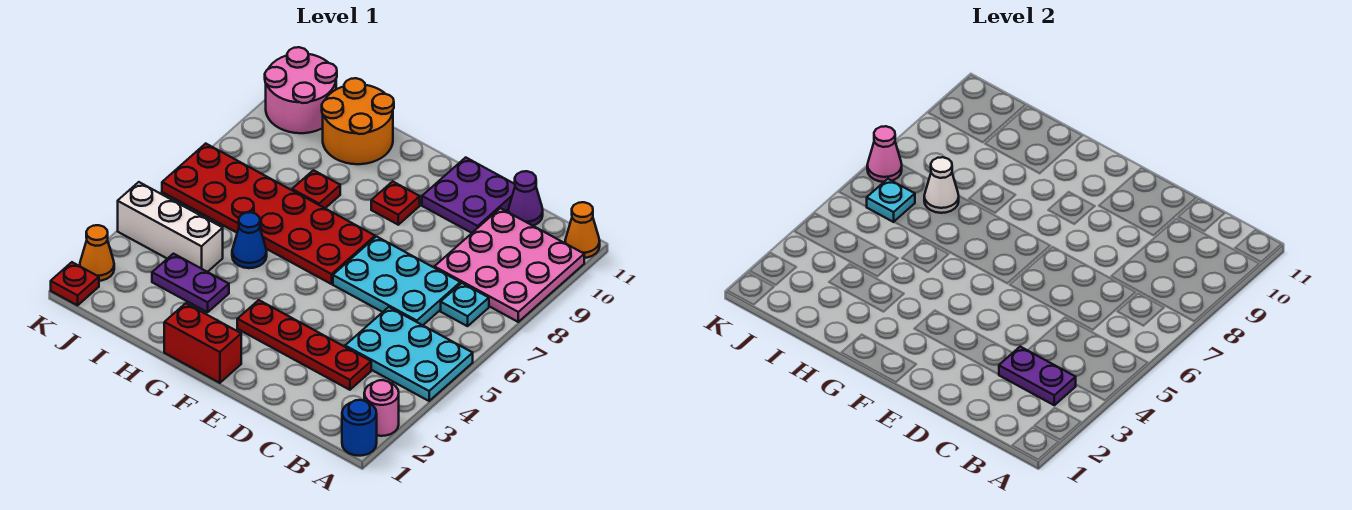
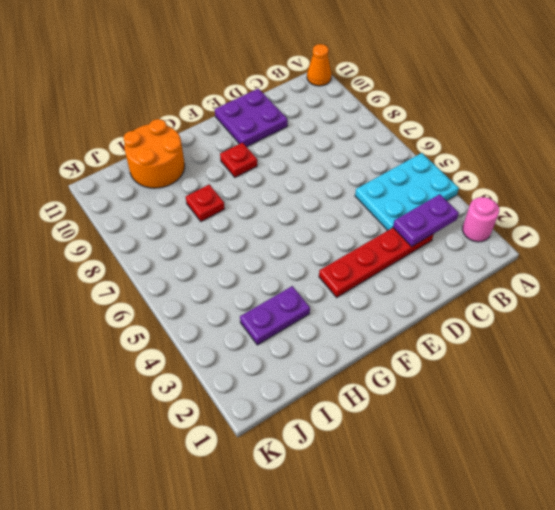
none -> blue 1x1 round brick [342,400,377,456]
none -> pink 3x3 plate [434,208,584,322]
none -> cyan 1x1 plate [441,283,489,326]

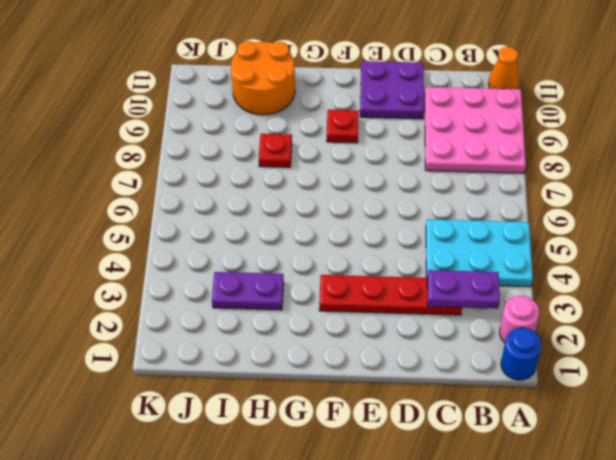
none -> cyan 1x1 plate [441,283,489,326]
none -> cyan 2x3 plate [333,237,460,325]
none -> purple 1x1 cone [508,171,543,226]

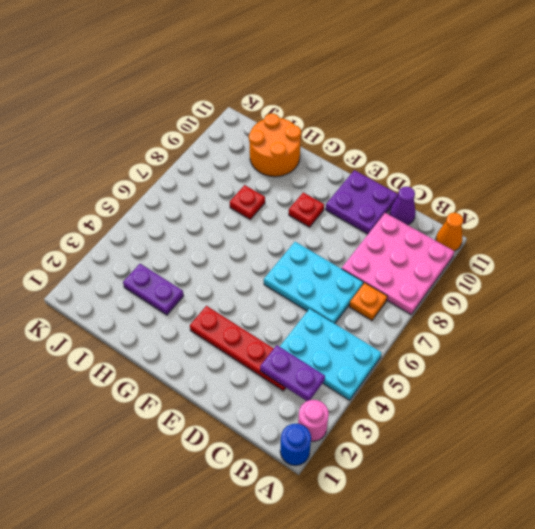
orange 1x1 plate [349,283,387,320] -> cyan 1x1 plate [441,283,489,326]
none -> red 1x2 brick [164,303,241,383]
none -> red 2x6 plate [162,144,375,284]
none -> blue 1x1 cone [232,212,267,268]

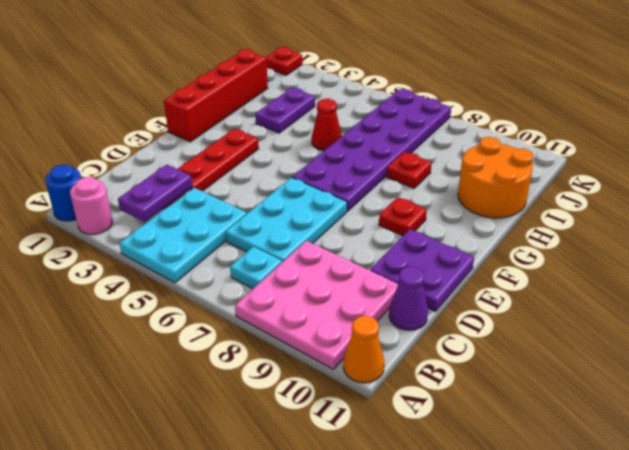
red 1x4 brick [164,49,268,142] -> red 1x2 brick [164,303,241,383]
purple 2x6 plate [292,89,451,211] -> red 2x6 plate [162,144,375,284]
red 1x1 cone [312,99,342,150] -> blue 1x1 cone [232,212,267,268]
none -> white 1x3 brick [118,182,223,272]
none -> pink 2x2 round brick [265,47,337,133]
none -> orange 1x1 cone [80,225,114,281]

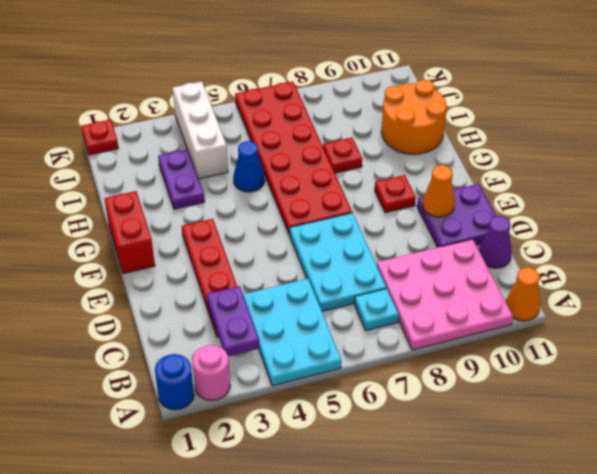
orange 1x1 cone [423,165,455,217] -> orange 1x1 cone moved to [80,225,114,281]
none -> pink 2x2 round brick [265,47,337,133]
none -> white 1x1 cone [924,157,959,213]
none -> cyan 1x1 plate [867,179,915,222]

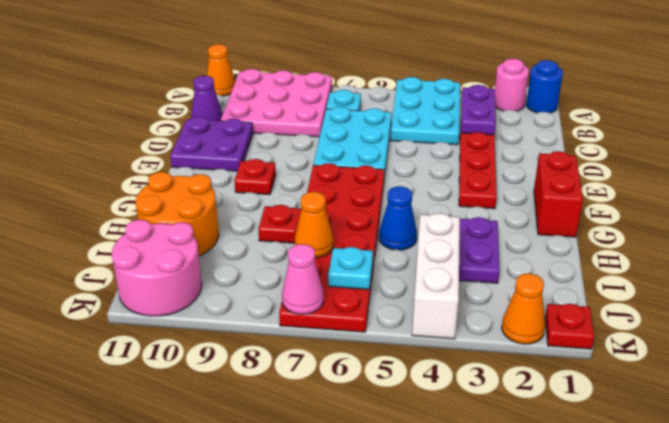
orange 1x1 cone [295,192,334,258] -> white 1x1 cone [924,157,959,213]

